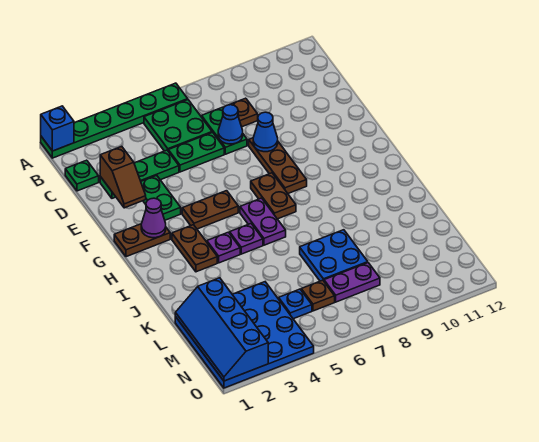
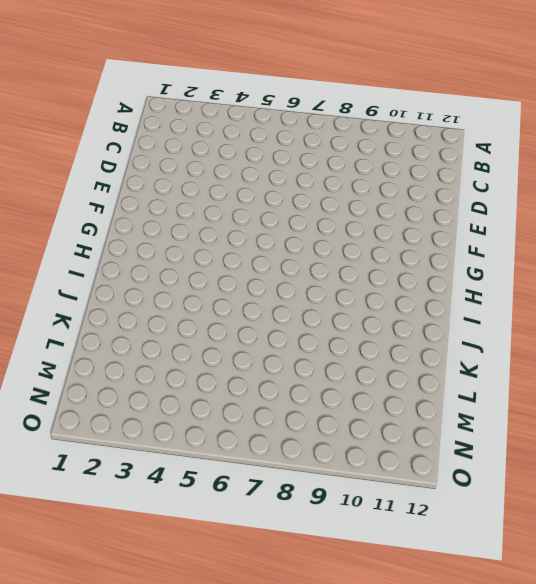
none -> green 1x6 plate [41,83,188,158]
none -> green 2x2 plate [144,100,212,151]
none -> green 1x1 plate [65,160,99,191]

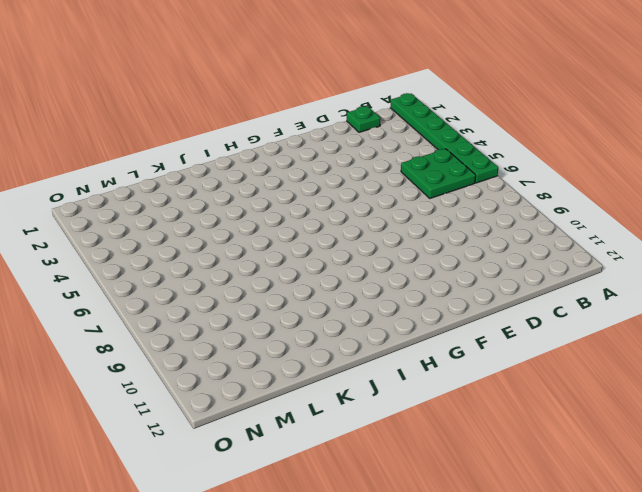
none -> green 1x2 plate [202,107,247,154]
none -> brown 1x1 plate [230,98,258,127]
none -> green 1x3 plate [100,150,179,198]

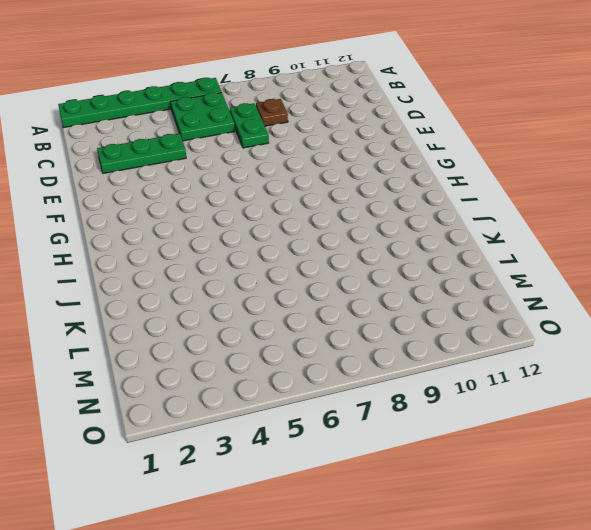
none -> green 1x1 plate [65,160,99,191]
none -> green 1x2 plate [168,132,224,172]
none -> green 1x2 plate [141,175,181,220]

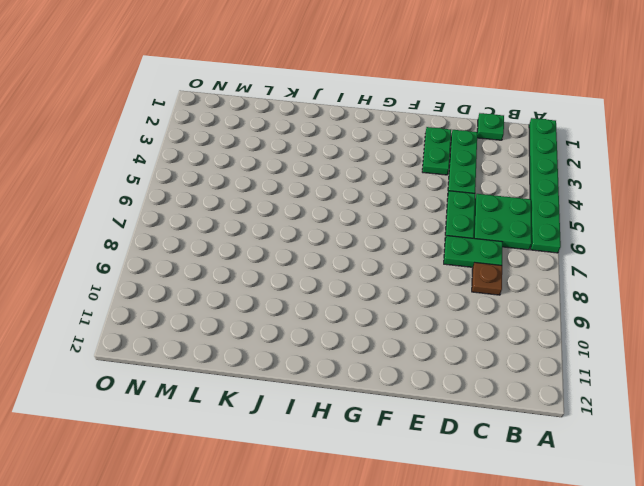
green 1x2 plate [422,127,451,175] -> green 1x2 plate turned to [141,175,181,220]
none -> brown 1x3 plate [249,138,307,193]
none -> brown 1x2 plate [114,224,170,257]
none -> brown 1x2 plate [182,191,238,229]

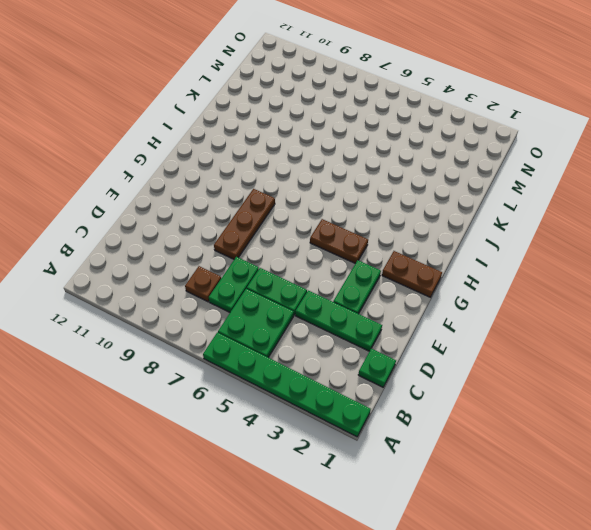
none -> brown 1x2 plate [251,173,296,219]
none -> brown 1x2 plate [172,225,217,272]
none -> purple 1x2 plate [240,198,286,245]

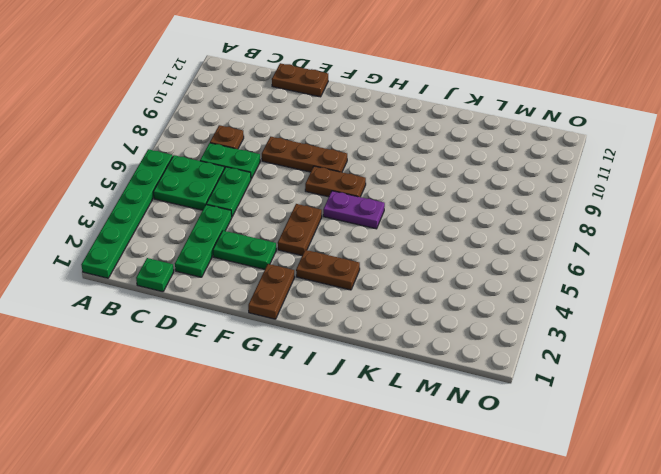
brown 1x2 plate [272,63,328,97] -> none
none -> purple 1x1 plate [207,232,240,263]
none -> purple 1x1 plate [230,224,263,254]
none -> blue 2x2 plate [300,230,368,281]

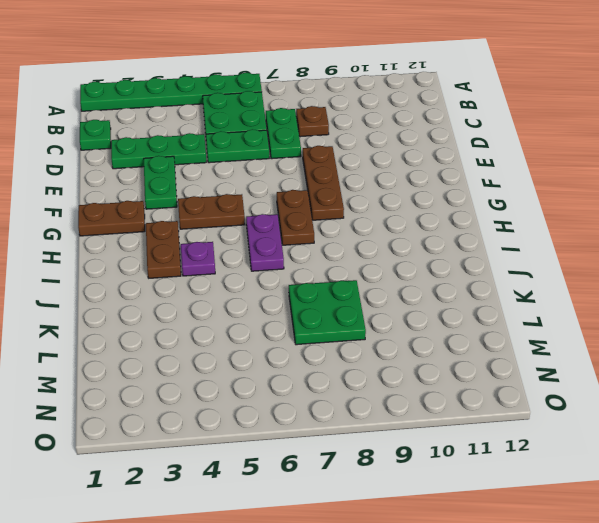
green 2x2 plate [289,280,366,345] -> blue 2x2 plate [300,230,368,281]
none -> purple 1x1 plate [230,224,263,254]
none -> blue 4x4 plate [175,282,314,388]
none -> blue 1x1 plate [279,289,312,319]

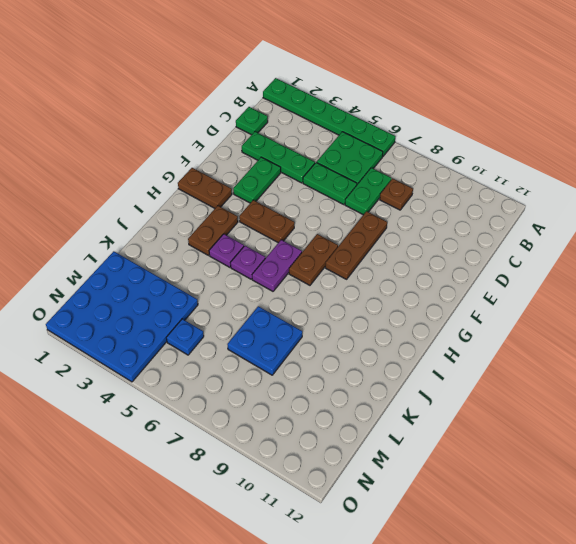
none -> brown 1x1 plate [301,280,335,311]
none -> purple 1x2 plate [324,263,380,302]
none -> blue 1x1 brick [41,106,74,151]

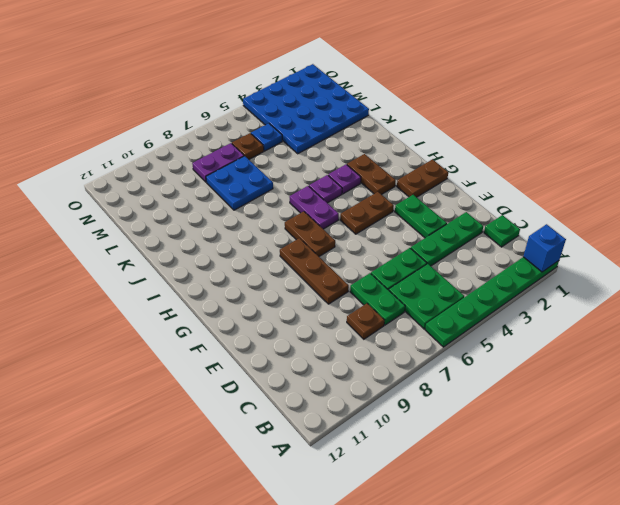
none -> brown 1x2 slope [100,146,146,208]
none -> blue 1x1 cone [218,105,243,144]
none -> blue 1x1 cone [253,112,278,152]

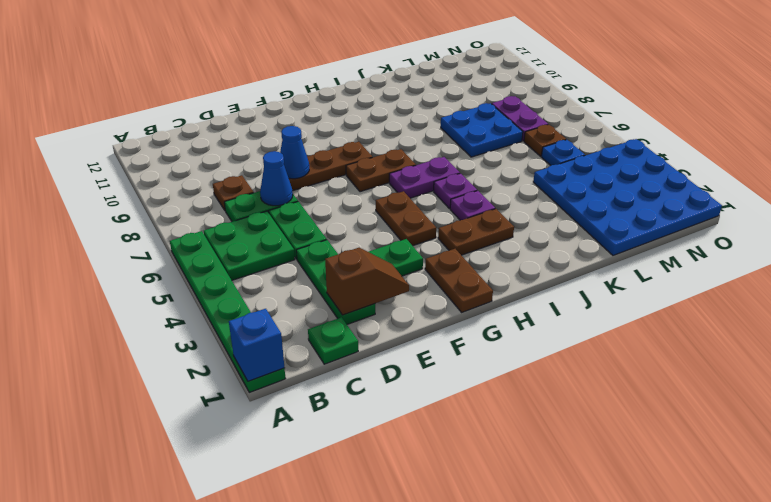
none -> purple 1x1 cone [141,198,166,238]
none -> blue 2x4 slope [175,278,268,381]

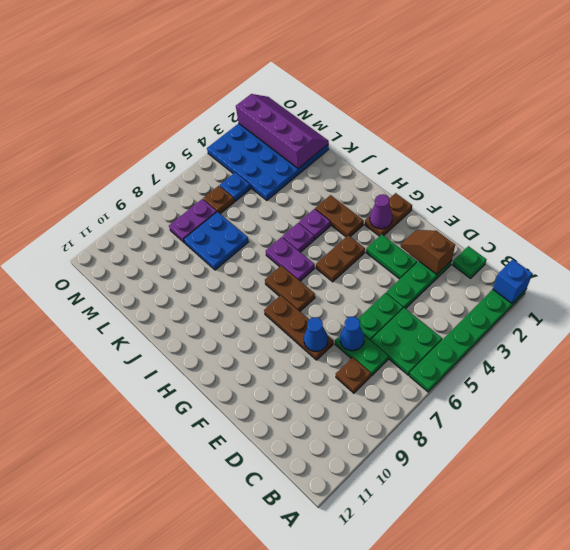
purple 2x4 slope [236,94,329,169] -> blue 2x4 slope [175,278,268,381]

